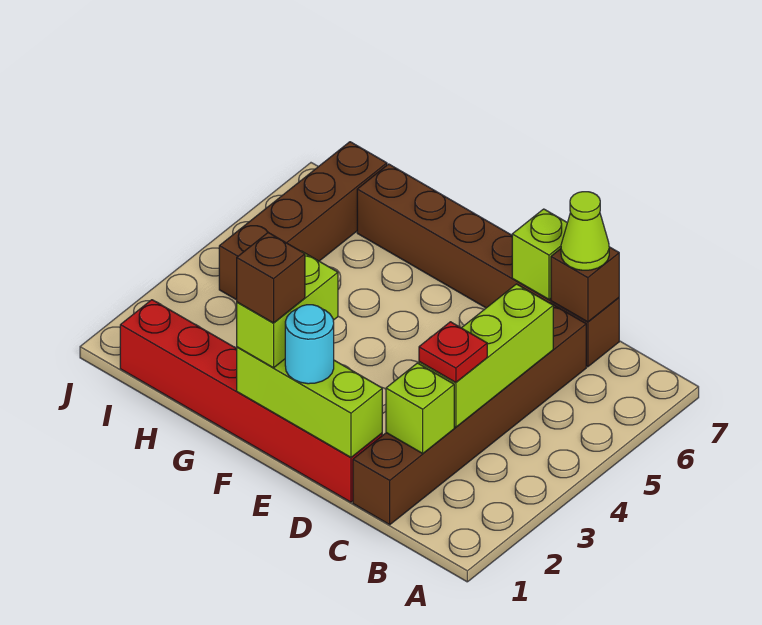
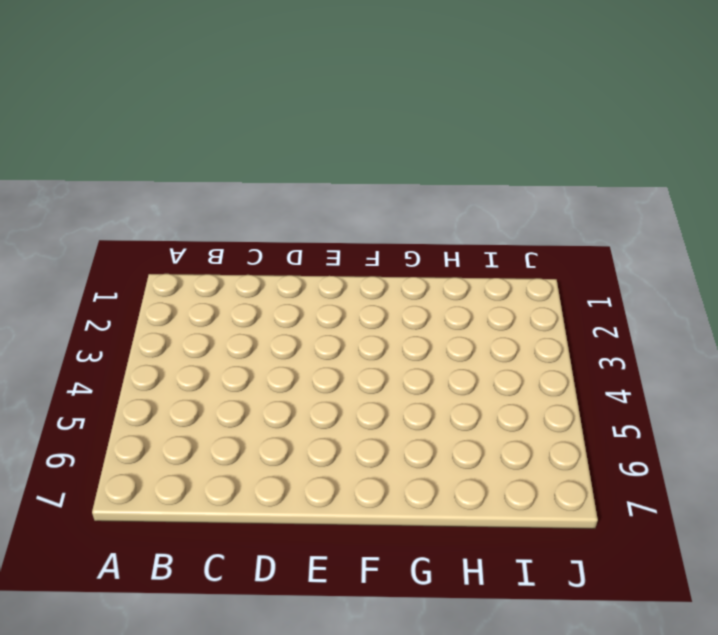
none -> brown 1x6 brick [353,303,586,525]
none -> brown 1x6 brick [357,164,619,367]
none -> red 1x6 brick [120,300,382,502]

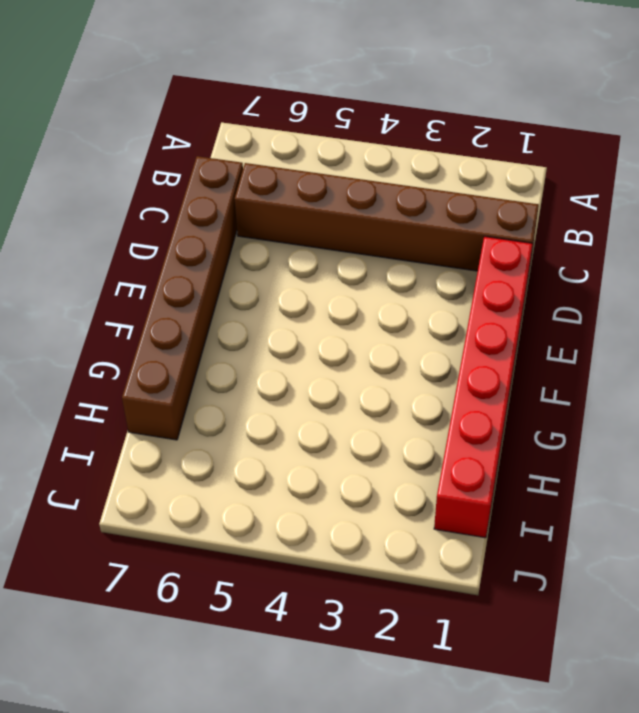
none -> brown 1x4 brick [219,142,387,300]
none -> lime 1x1 brick [386,363,454,453]
none -> lime 1x3 brick [419,284,553,427]

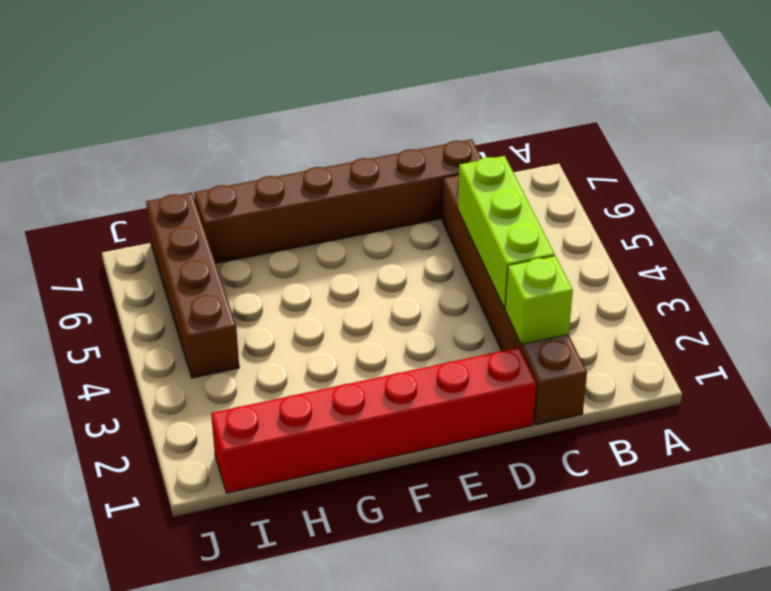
none -> brown 1x1 brick [551,247,619,322]
none -> lime 1x3 brick [237,347,382,457]
none -> lime 1x1 brick [512,209,567,299]

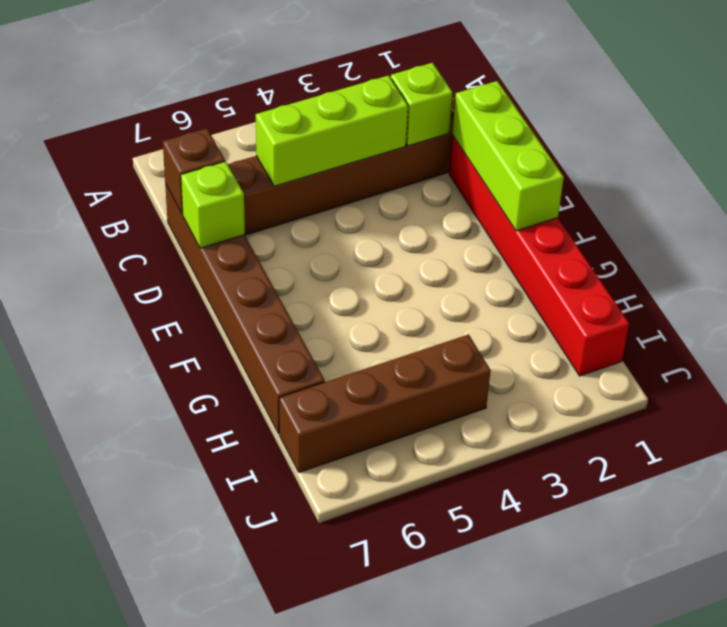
none -> red 1x1 plate [419,322,487,382]
none -> lime 1x1 cone [561,192,609,270]
none -> cyan 1x1 round brick [285,305,334,384]

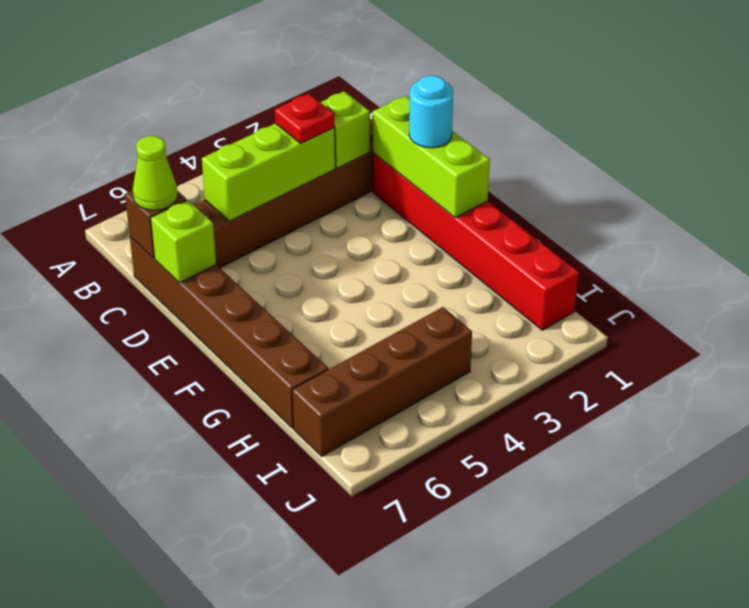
none -> lime 1x2 brick [237,251,338,368]
none -> brown 1x1 brick [237,233,305,323]

